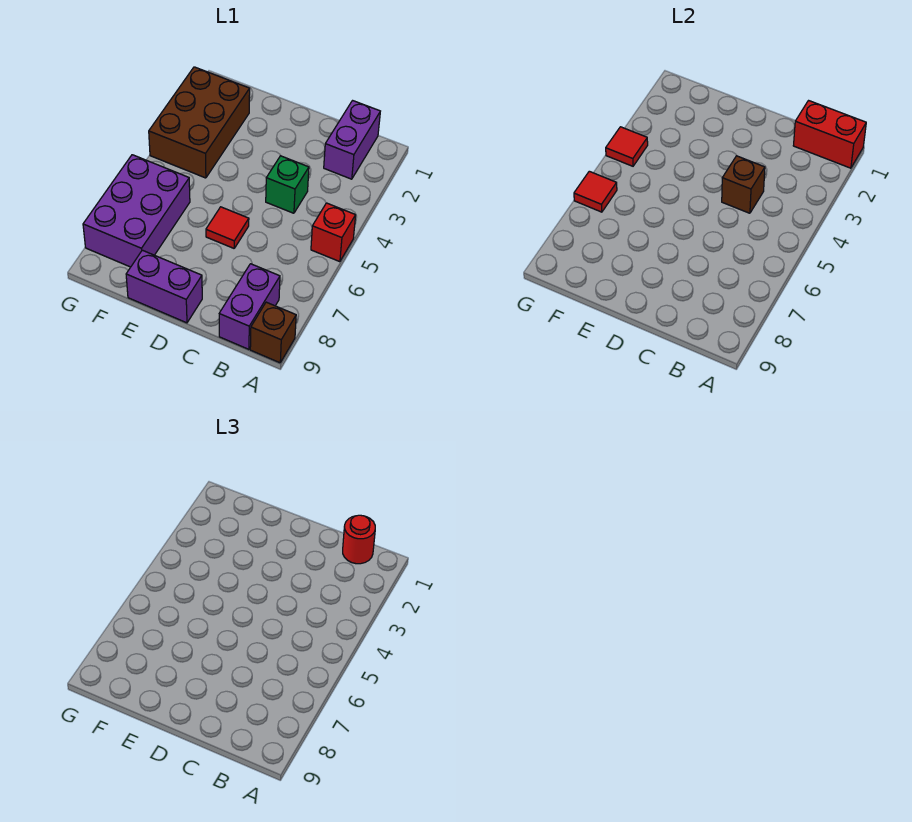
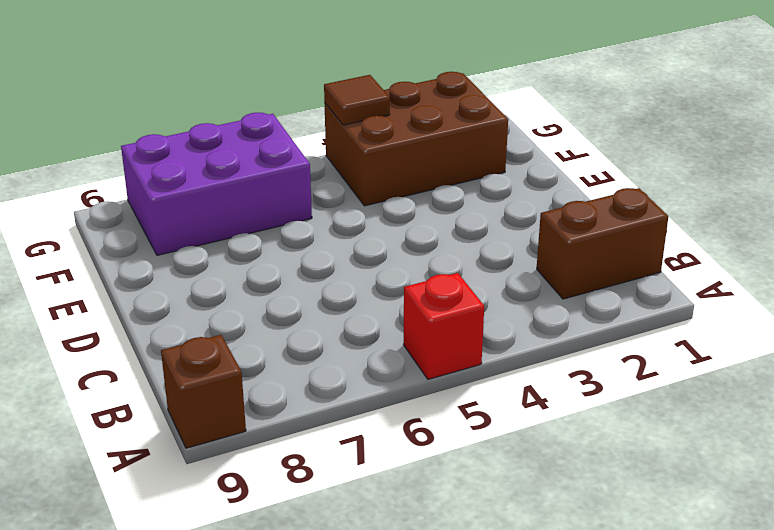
brown 1x2 brick [537,188,668,299] -> purple 1x2 brick [324,101,380,179]
brown 1x1 tile [324,75,390,125] -> red 1x1 tile [606,127,648,166]
none -> purple 1x2 brick [219,264,280,349]
none -> green 1x1 brick [266,156,309,213]
none -> red 1x1 tile [206,207,249,248]

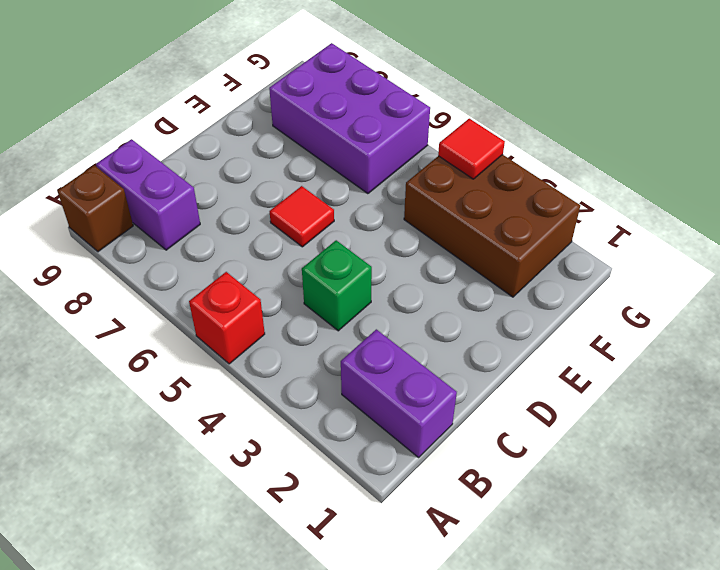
none -> purple 1x2 brick [126,250,202,323]
none -> red 1x2 brick [793,101,866,168]
none -> brown 1x1 brick [722,156,765,213]

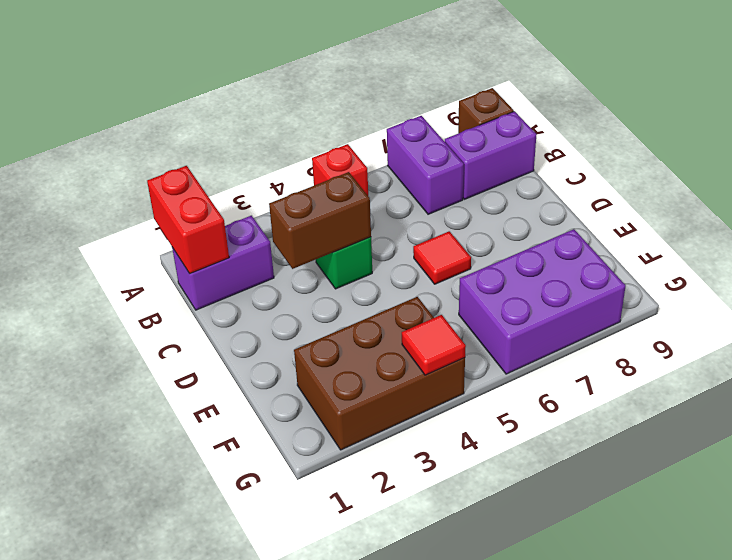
purple 1x2 brick [387,116,464,214] -> purple 1x2 brick moved to [126,250,202,323]
brown 1x2 brick [269,172,371,269] -> brown 1x1 brick [722,156,765,213]
none -> red 1x1 tile [574,171,617,212]
none -> red 1x1 round brick [343,515,375,564]

